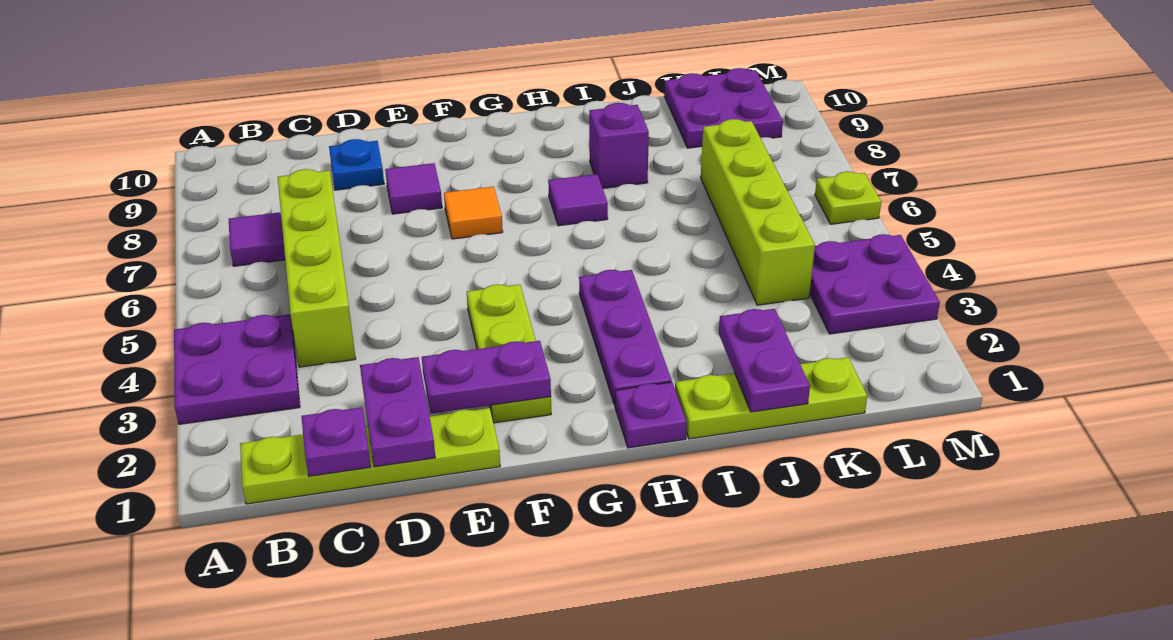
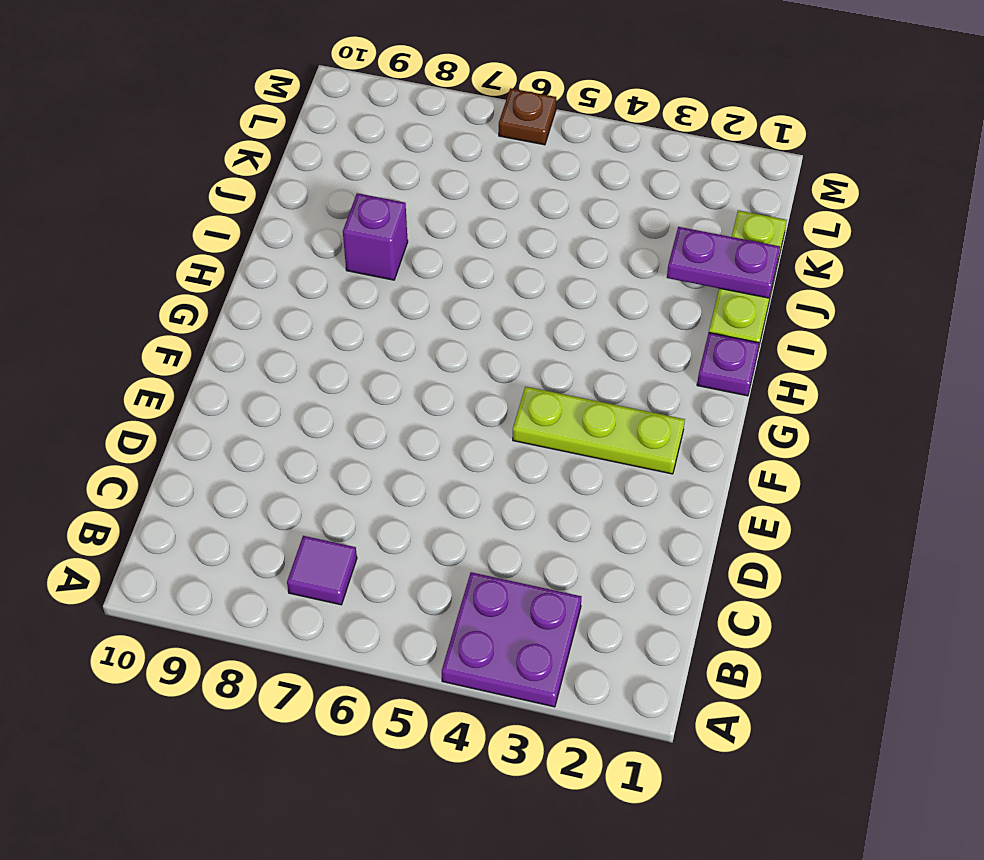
brown 1x1 plate [499,88,556,145] -> lime 1x1 plate [815,171,881,224]
none -> lime 1x4 plate [240,408,500,504]
none -> lime 1x4 brick [278,169,356,367]
none -> blue 1x1 plate [329,139,384,190]

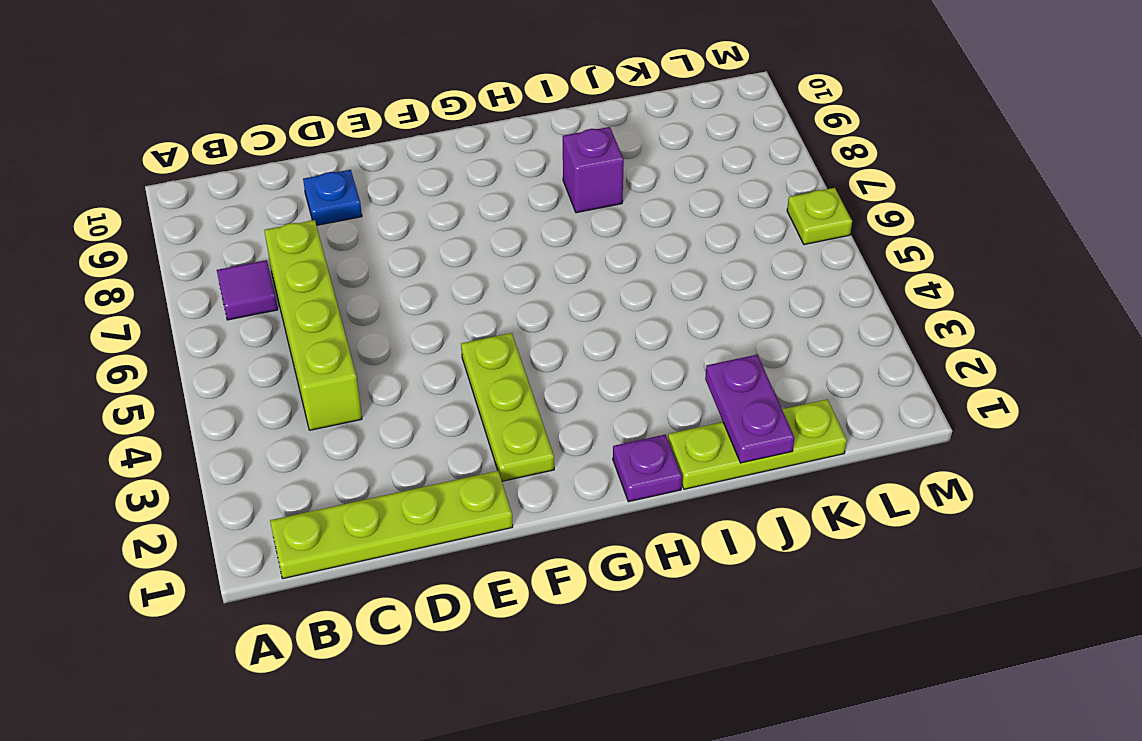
none -> purple 2x2 plate [174,314,300,424]
none -> purple 1x1 tile [385,163,442,214]
none -> orange 1x1 tile [444,187,503,239]

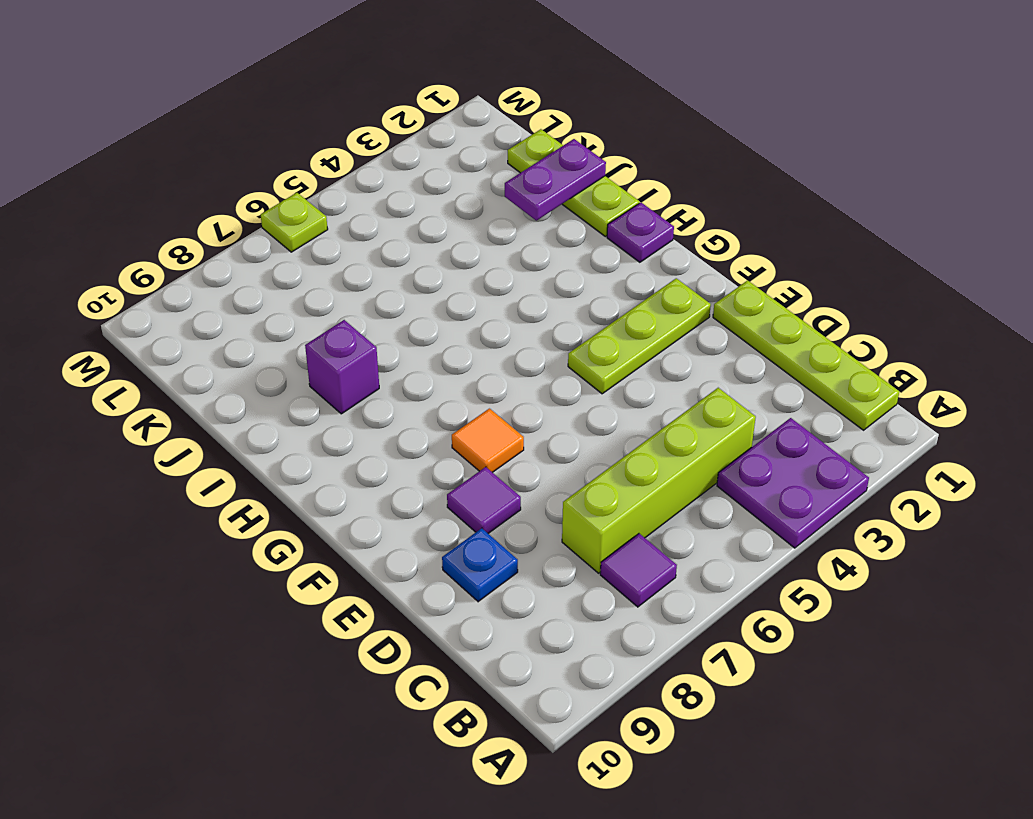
none -> purple 1x3 plate [579,270,672,405]
none -> purple 1x1 tile [548,174,608,226]
none -> lime 1x4 brick [701,119,815,305]

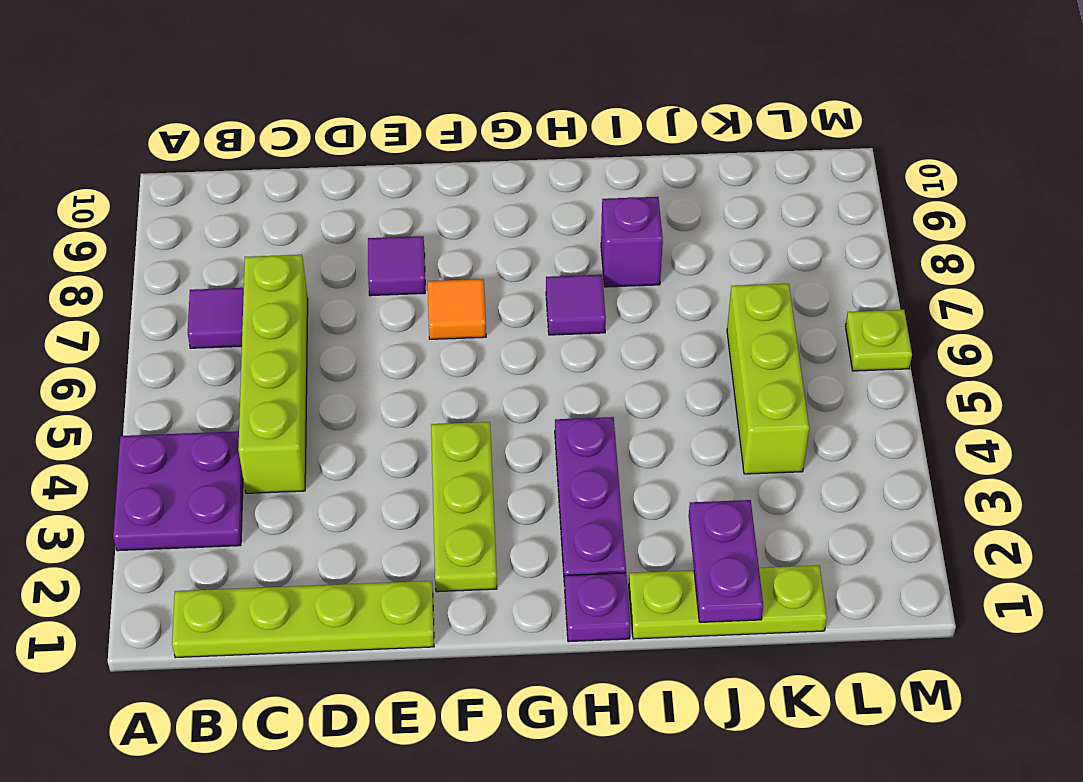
lime 1x3 brick [727,284,809,474] -> lime 1x4 brick [701,119,815,305]
none -> blue 1x1 plate [329,139,384,190]
none -> purple 2x2 plate [664,68,783,148]
none -> purple 2x2 plate [810,234,940,334]

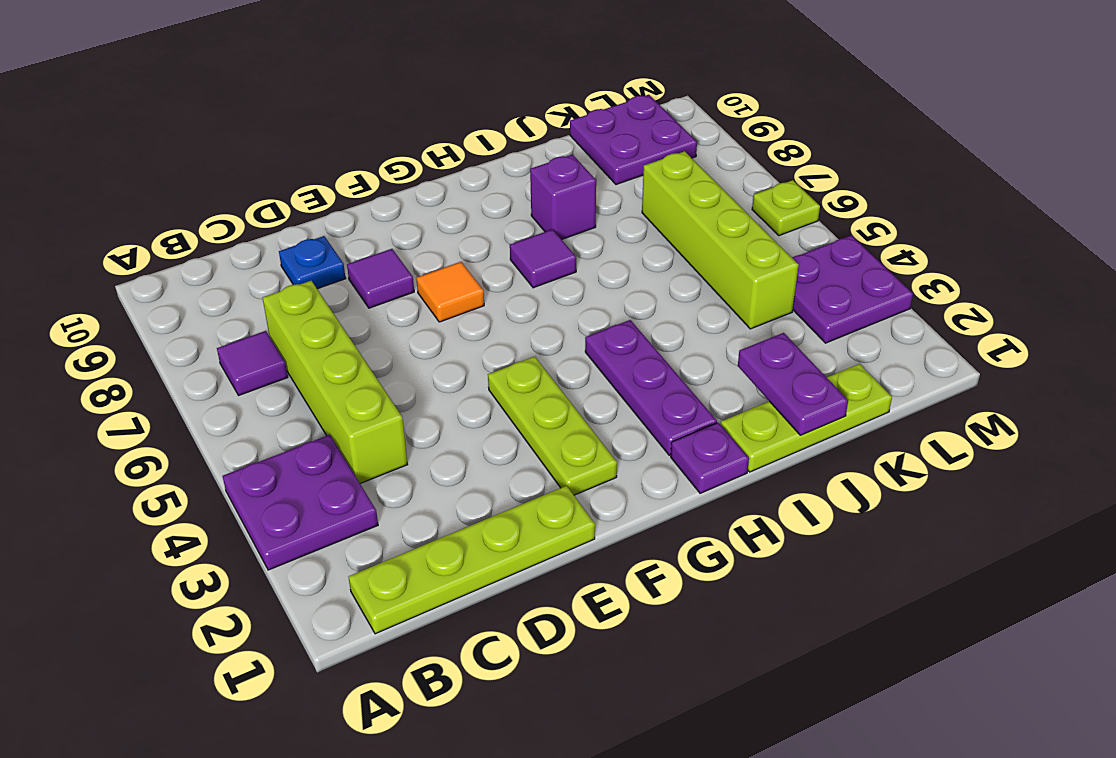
none -> purple 1x1 plate [301,407,371,476]
none -> purple 1x2 plate [360,357,435,467]
none -> purple 1x2 plate [422,341,551,414]

